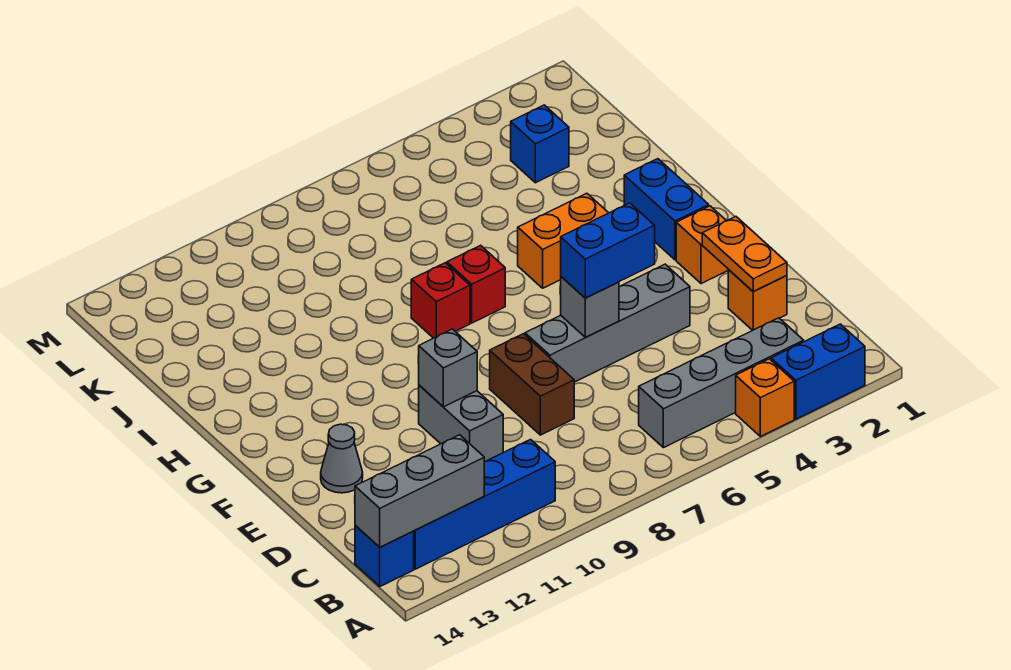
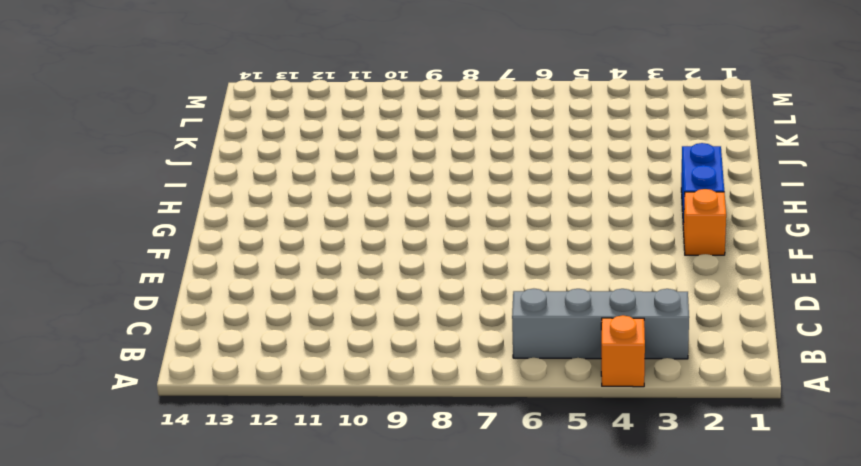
none -> blue 1x2 brick [771,324,865,419]
none -> blue 1x4 brick [413,440,555,569]
none -> blue 1x1 brick [355,526,414,586]

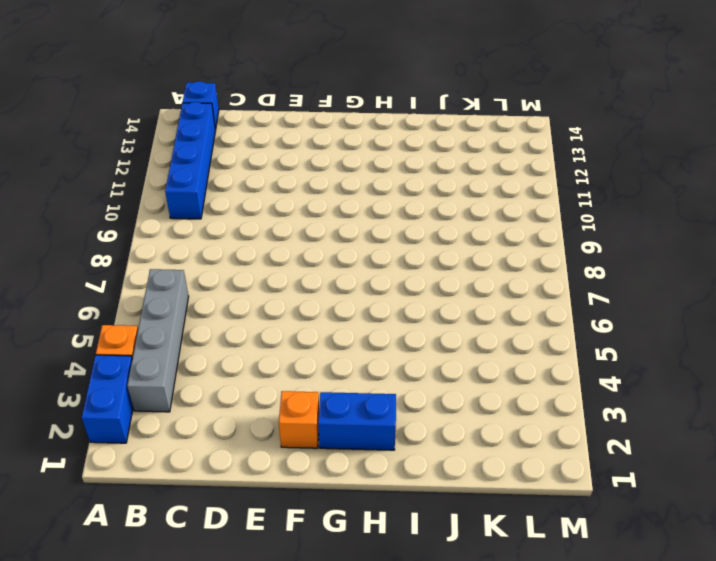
none -> orange 1x1 brick [728,270,787,330]
none -> brown 1x2 brick [490,334,574,435]
none -> grey 1x2 brick [419,385,503,462]

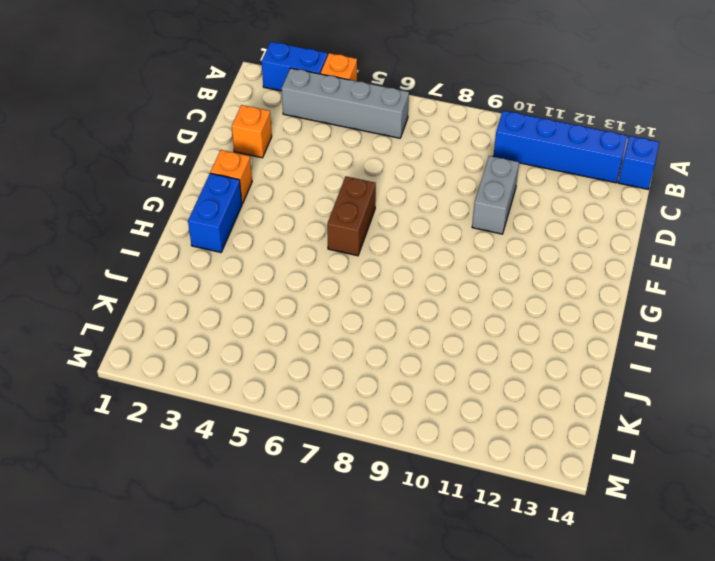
brown 1x2 brick [327,176,376,256] -> brown 1x2 brick moved to [490,334,574,435]
none -> grey 1x4 brick [525,264,690,382]
none -> grey 1x1 cone [321,424,363,493]
none -> orange 1x2 brick [518,193,608,288]

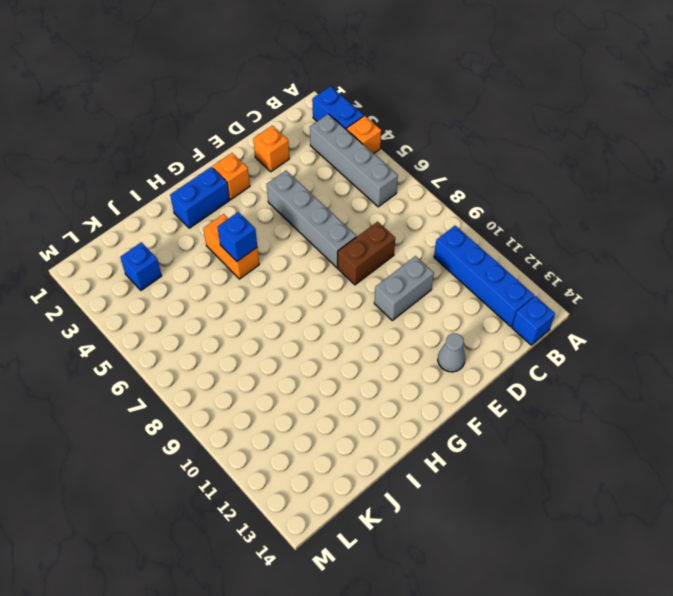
blue 1x1 brick [217,212,257,261] -> none
none -> red 1x1 brick [447,245,505,323]
none -> red 1x1 brick [411,263,470,338]
none -> grey 1x3 brick [355,435,484,547]

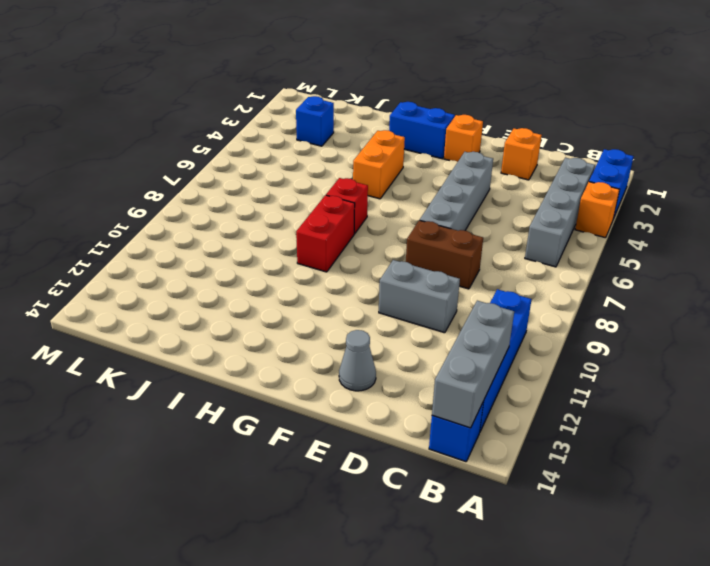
red 1x2 brick [296,195,355,272] -> red 1x1 brick [411,263,470,338]
none -> orange 1x2 plate [702,217,787,292]
none -> grey 1x1 brick [561,277,619,337]
none -> grey 1x1 brick [419,329,477,407]

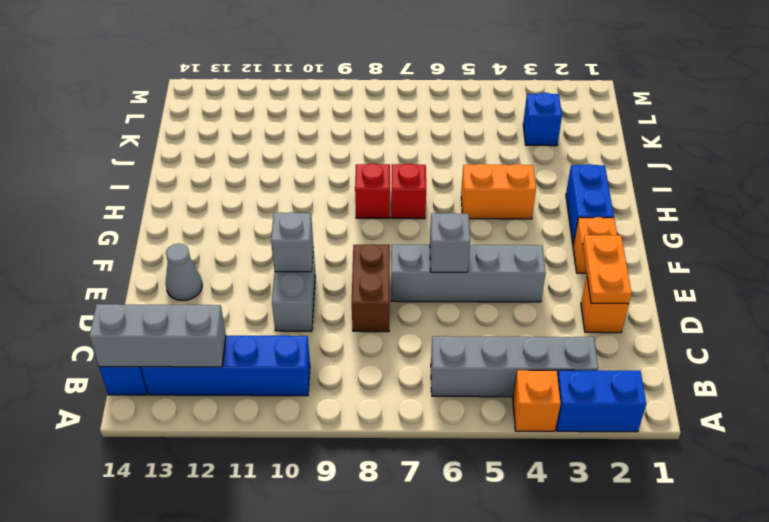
none -> blue 1x2 brick [561,203,655,298]

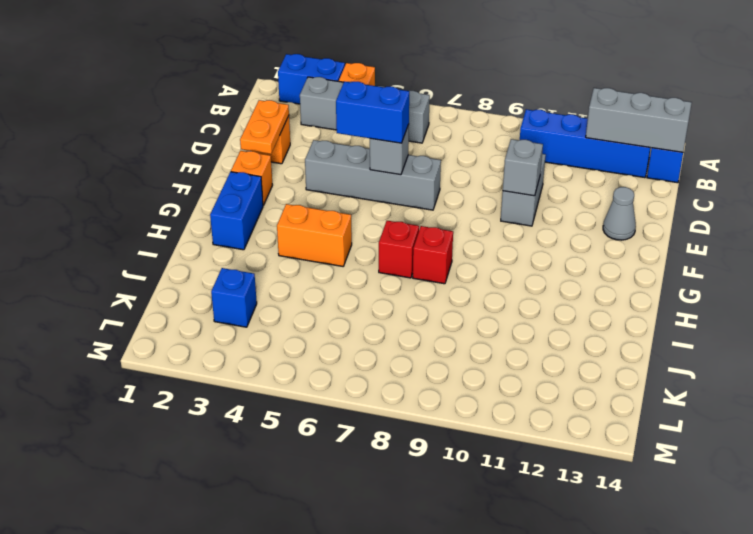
none -> brown 1x2 brick [490,334,574,435]

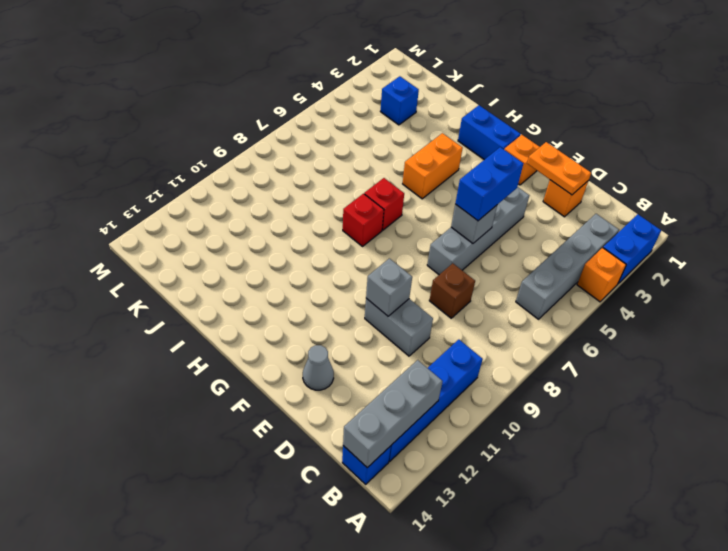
brown 1x1 brick [429,263,475,318] -> brown 1x2 brick [490,334,574,435]

